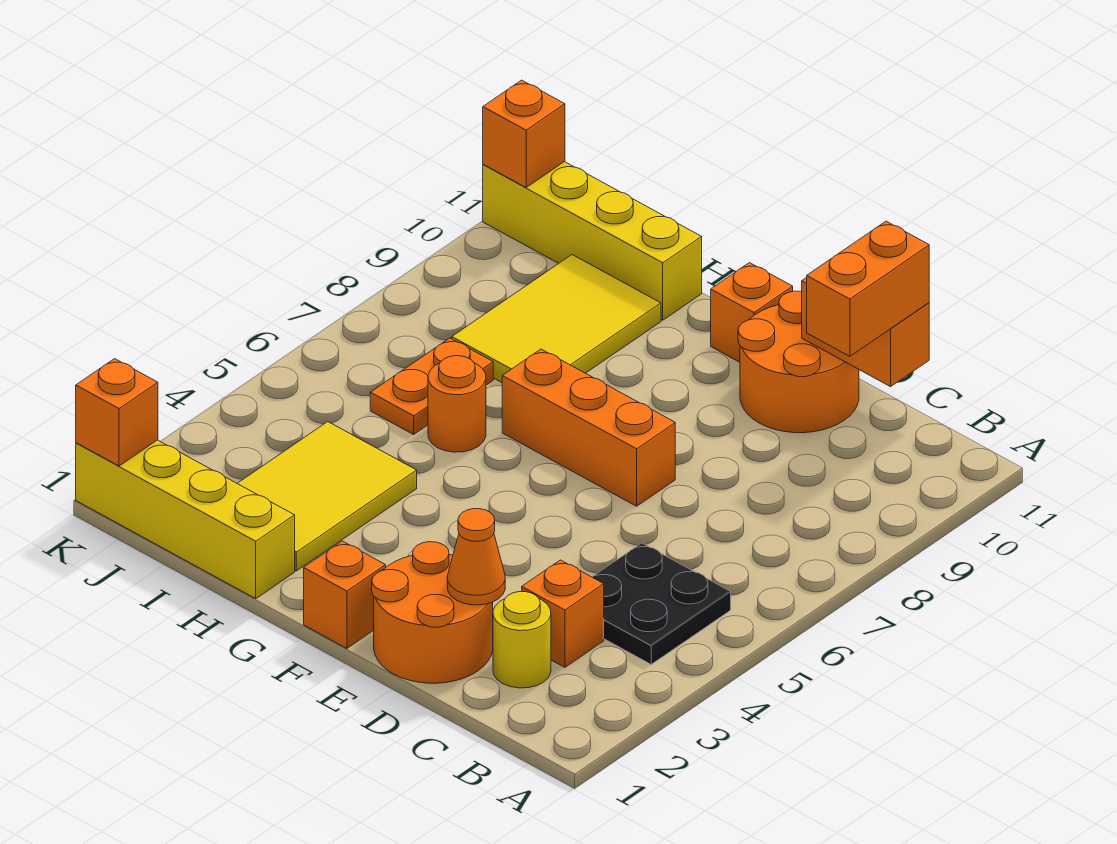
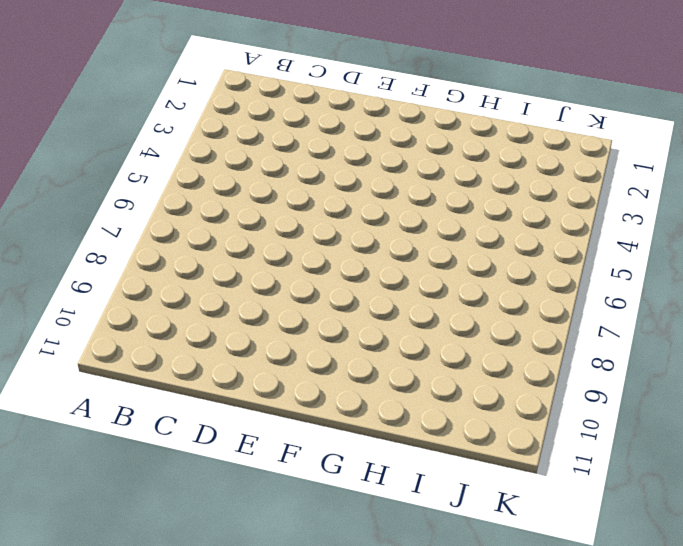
none -> black 2x2 plate [592,543,731,664]
none -> yellow 1x1 round brick [493,592,551,688]
none -> orange 1x1 brick [522,560,604,667]

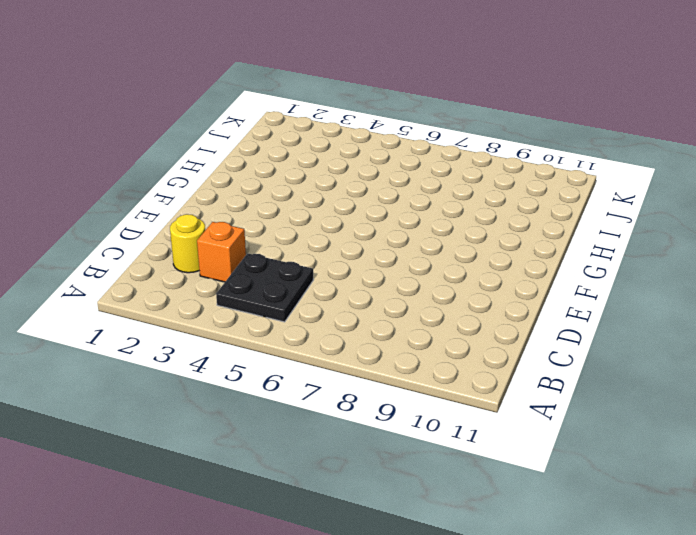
none -> orange 2x2 round brick [372,542,493,683]
none -> orange 2x2 round brick [738,291,859,433]
none -> orange 1x3 brick [502,349,675,506]

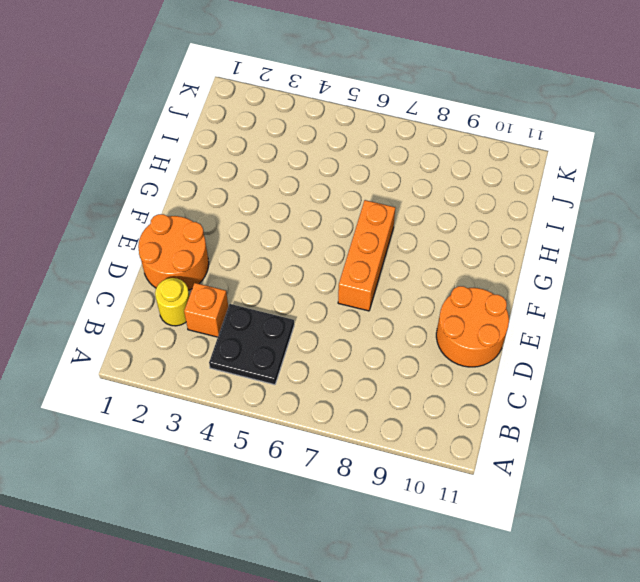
none -> orange 1x1 brick [304,541,386,648]
none -> orange 1x1 brick [711,263,793,362]
none -> yellow 1x4 brick [76,440,295,599]

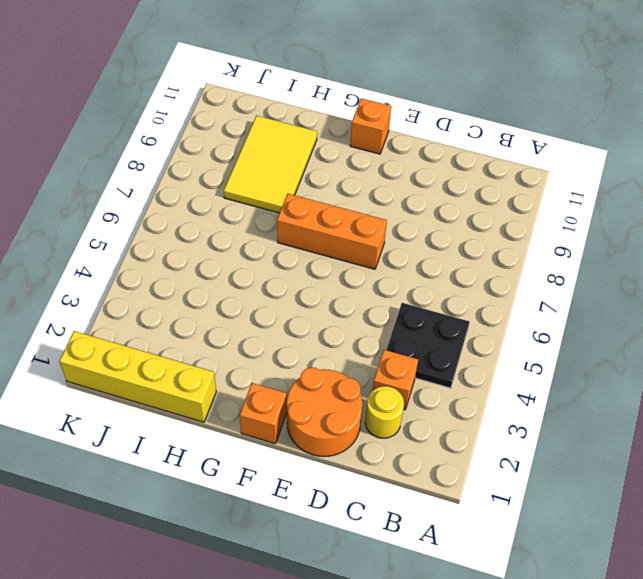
none -> orange 2x2 round brick [738,291,859,433]
none -> yellow 2x3 tile [237,422,417,571]
none -> orange 1x1 round brick [428,356,486,452]

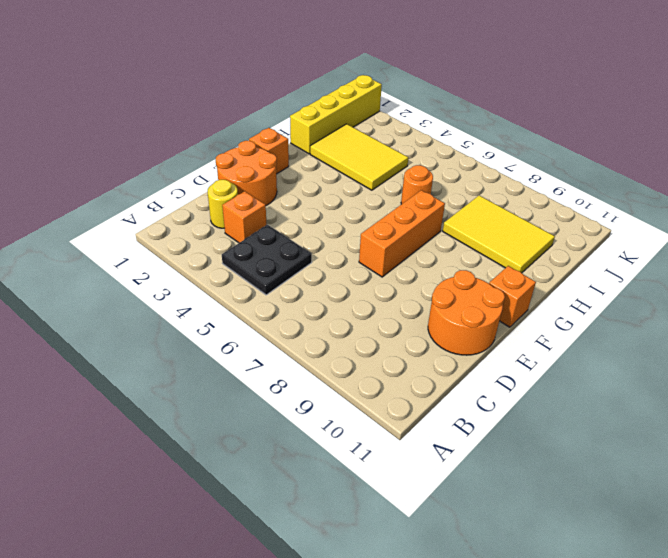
none -> yellow 1x4 brick [483,162,702,320]
none -> orange 1x2 plate [370,338,493,434]
none -> orange 1x2 brick [802,277,929,387]

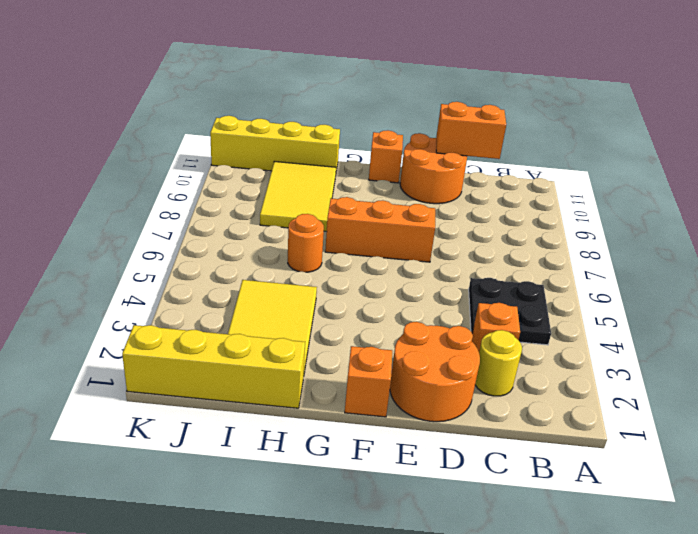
none -> orange 1x2 plate [370,338,493,434]
none -> orange 1x1 cone [447,509,505,605]
none -> orange 1x1 brick [76,359,158,466]

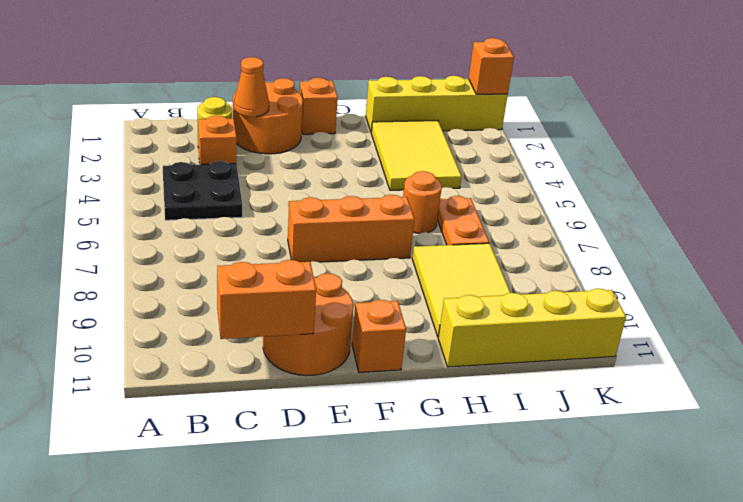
none -> orange 1x1 brick [483,80,565,187]
none -> orange 1x2 brick [807,221,929,356]

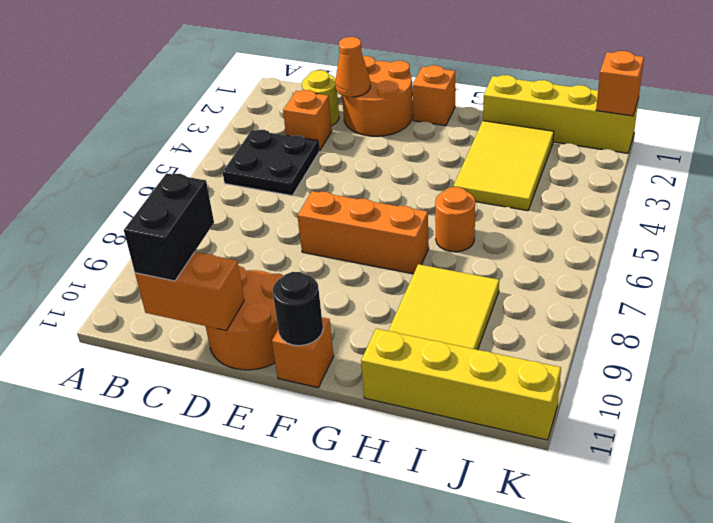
black 1x2 brick [124,173,214,281] -> orange 1x2 brick [807,221,929,356]
black 1x1 round brick [272,272,323,346] -> none
none -> orange 1x2 plate [370,338,493,434]
none -> orange 1x1 brick [483,80,565,187]

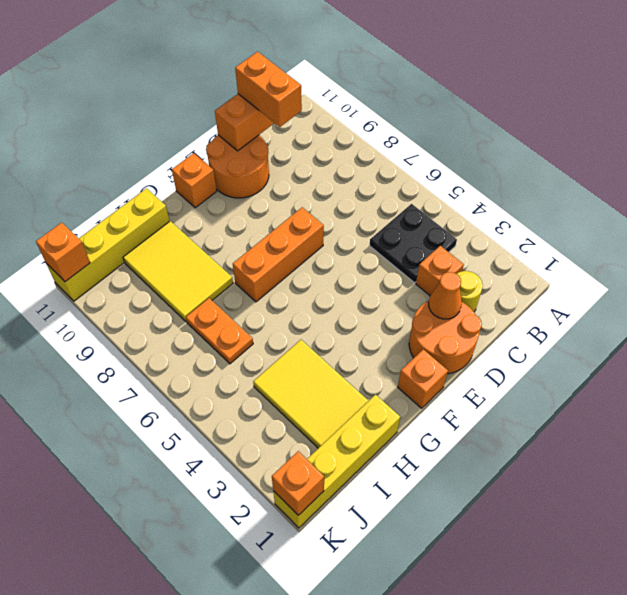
none -> orange 1x1 round brick [428,356,486,452]

